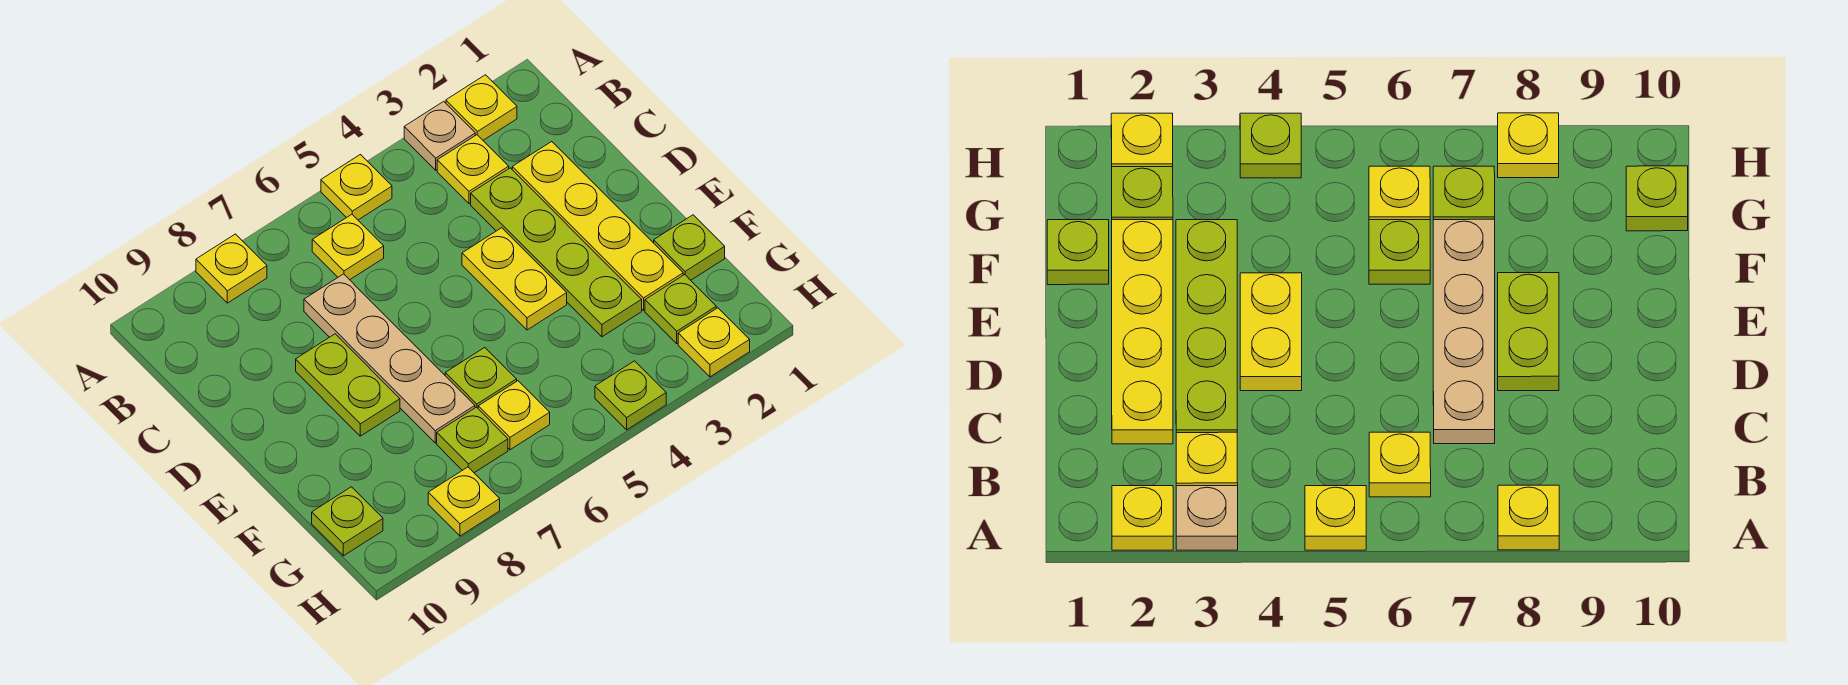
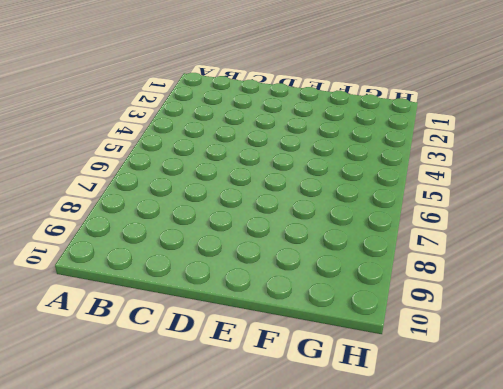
none -> yellow 1x1 plate [446,75,517,140]
none -> tan 1x1 plate [404,101,475,170]
none -> yellow 1x1 plate [321,155,392,220]

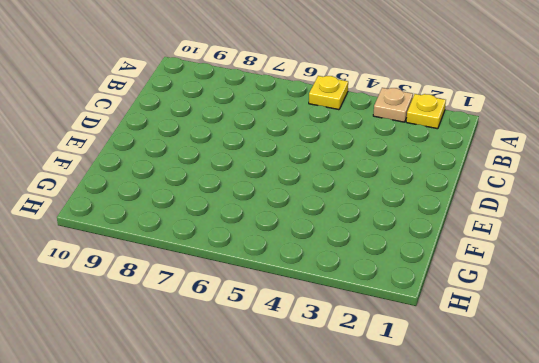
none -> yellow 1x1 plate [196,234,267,303]
none -> yellow 1x1 plate [437,135,509,204]
none -> yellow 1x1 plate [312,214,384,280]

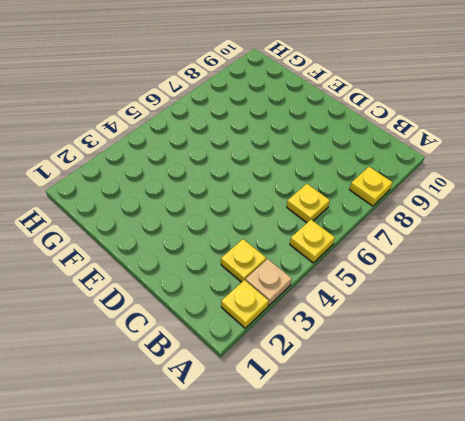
none -> yellow 1x4 plate [512,142,683,310]
none -> lime 1x4 plate [471,168,642,337]
none -> tan 1x4 plate [304,274,475,443]

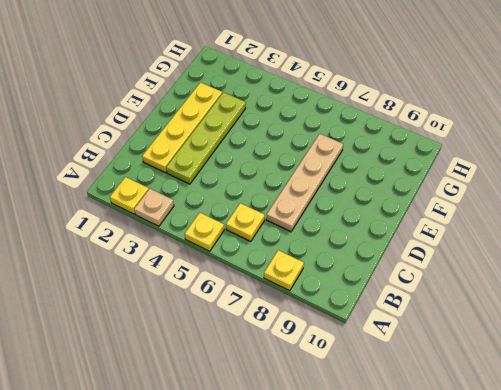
none -> yellow 1x1 plate [437,135,509,204]
none -> yellow 1x2 plate [462,228,567,330]
none -> lime 1x2 plate [296,334,400,436]

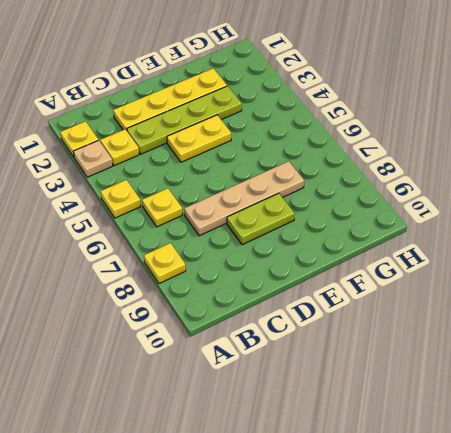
none -> lime 1x1 plate [654,215,725,280]
none -> lime 1x1 plate [445,348,517,408]
none -> lime 1x1 plate [645,275,716,343]

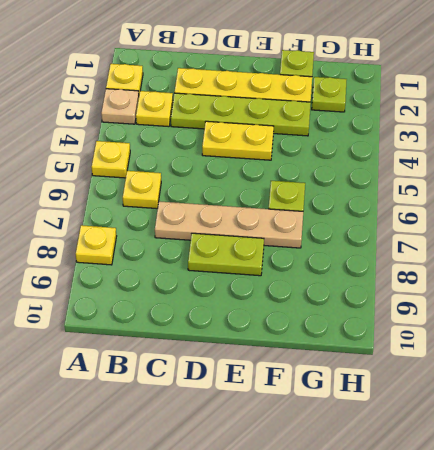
none -> yellow 1x1 plate [478,381,550,450]
none -> lime 1x1 plate [437,407,508,473]
none -> lime 1x1 plate [312,487,383,556]

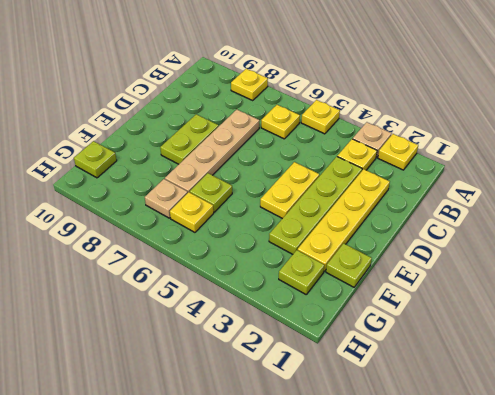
tan 1x1 plate [145,179,188,218] -> lime 1x1 plate [437,407,508,473]
none -> yellow 1x1 plate [678,308,750,377]
none -> lime 1x1 plate [595,361,666,430]
none -> yellow 1x1 plate [428,467,500,536]

